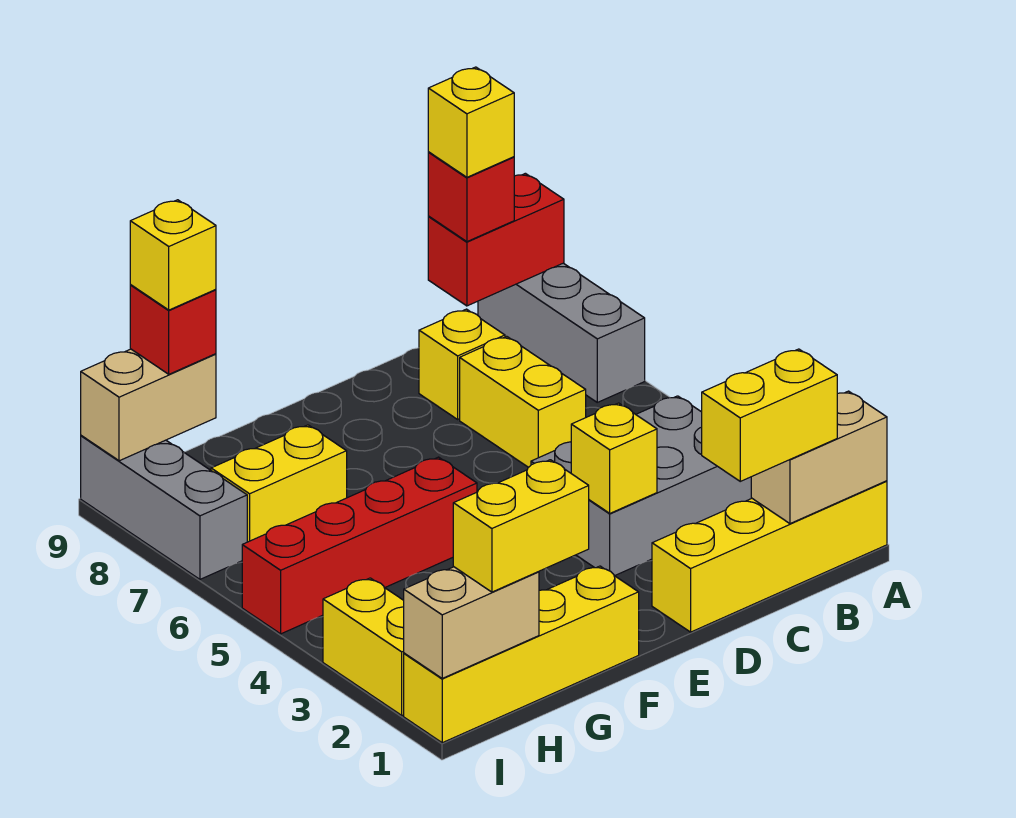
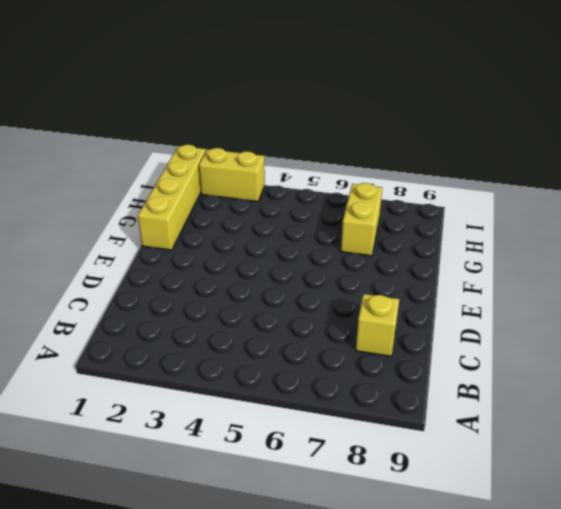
none -> yellow 1x4 brick [652,481,887,632]
none -> grey 1x3 brick [478,263,645,402]
none -> grey 2x3 brick [531,396,752,576]

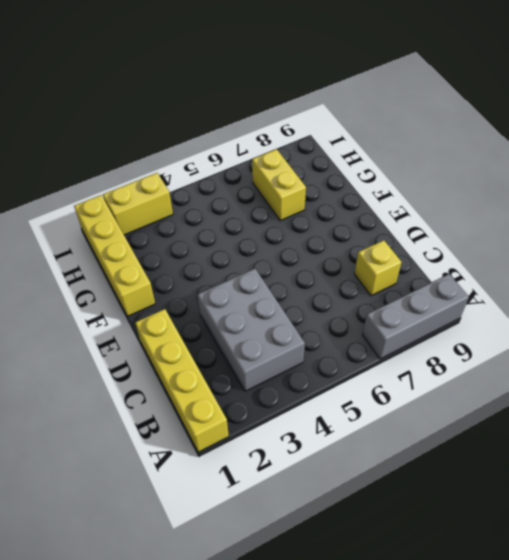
none -> yellow 1x2 brick [460,336,586,467]
none -> red 1x4 brick [242,457,477,634]
none -> grey 1x3 brick [81,436,247,579]

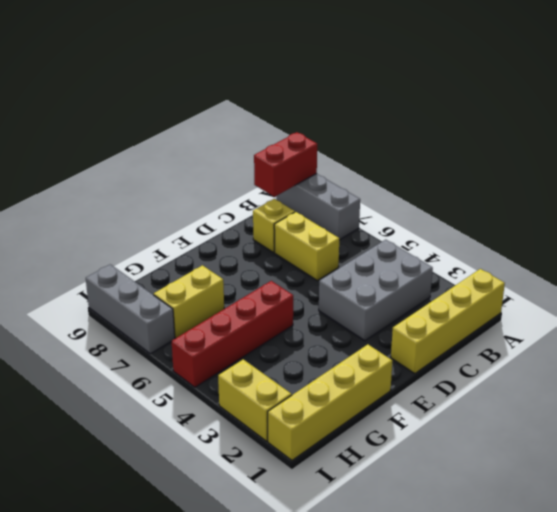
none -> tan 1x2 brick [751,391,887,524]
none -> yellow 1x1 brick [571,403,657,513]
none -> tan 1x2 brick [404,567,539,678]

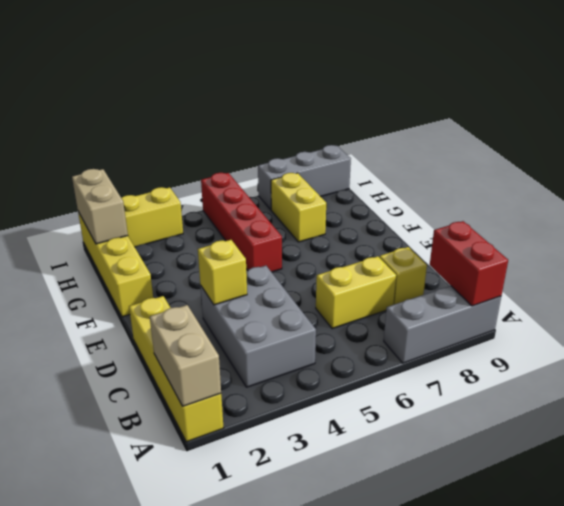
none -> tan 1x2 brick [81,349,216,461]
none -> yellow 1x2 brick [702,349,837,481]
none -> red 1x1 brick [428,152,514,242]

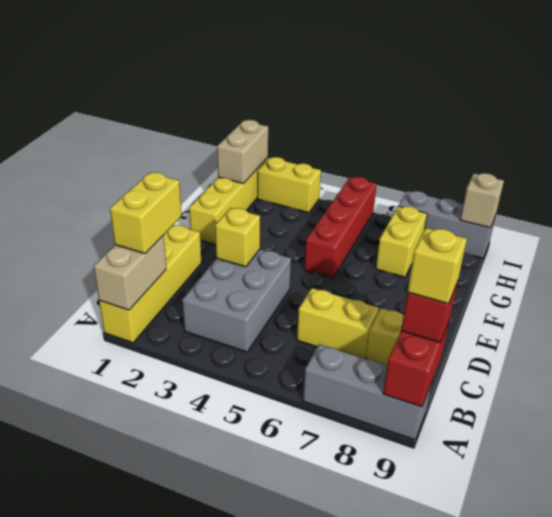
tan 1x1 brick [460,173,504,228] -> tan 1x2 brick [81,349,216,461]
none -> yellow 1x2 brick [453,460,589,592]
none -> red 1x1 brick [130,285,216,374]
none -> yellow 1x1 brick [130,200,216,310]

